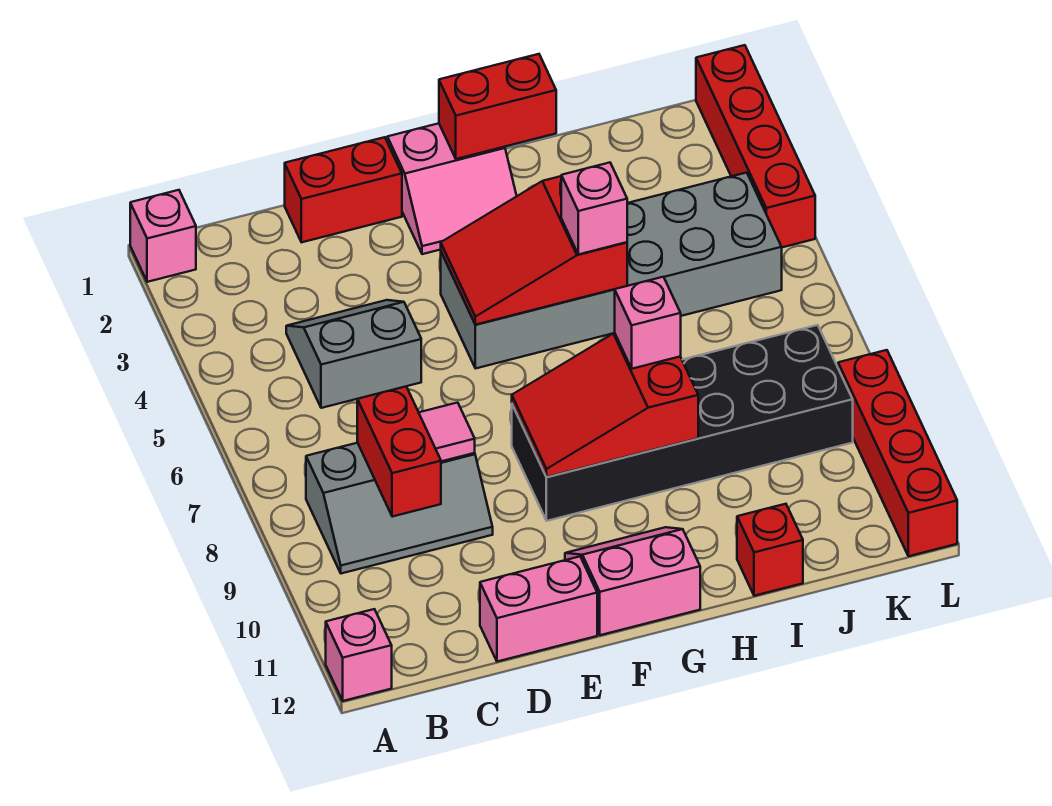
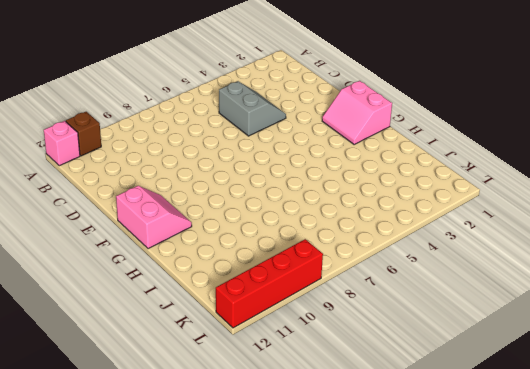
brown 1x1 brick [66,112,101,156] -> none
none -> pink 1x1 brick [130,190,196,282]
none -> grey 2x3 slope [306,443,493,574]
none -> red 1x2 brick [285,137,402,242]

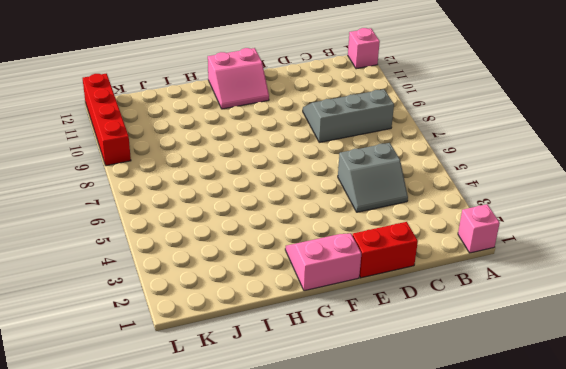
none -> pink 1x2 brick [480,557,597,662]
none -> grey 2x6 brick [441,173,782,368]
none -> black 2x6 brick [512,325,853,521]

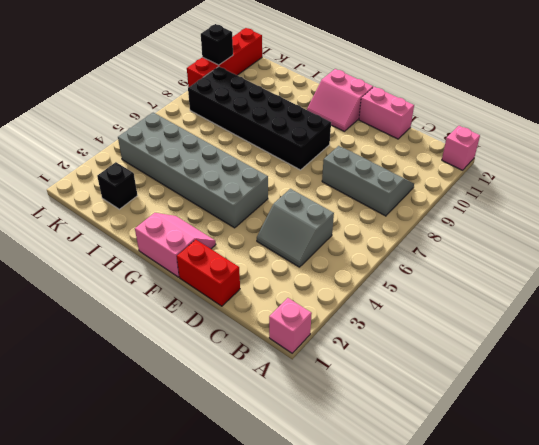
black 1x1 brick [97,162,138,209] -> none
black 1x1 brick [201,24,233,65] -> none
none -> red 1x1 brick [737,504,803,596]
none -> red 1x4 brick [696,45,815,247]
none -> red 1x2 brick [357,386,441,517]

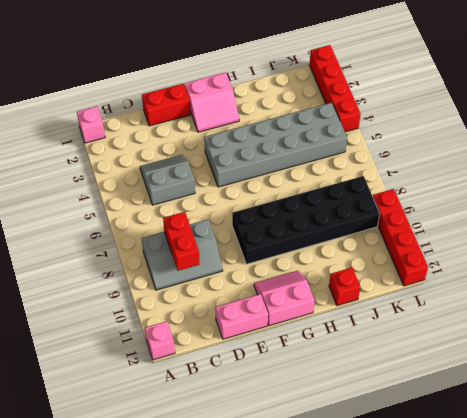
none -> pink 1x1 tile [419,403,475,461]
none -> red 2x3 slope [441,176,627,325]
none -> red 2x3 slope [512,333,698,477]

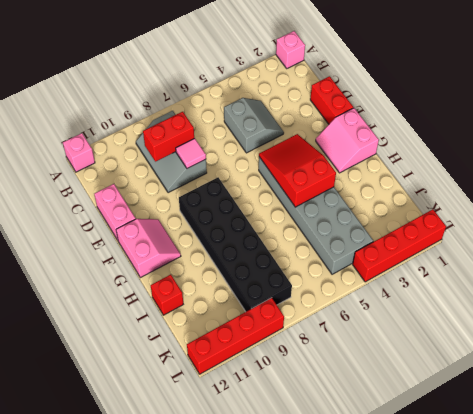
none -> red 2x3 slope [512,333,698,477]
none -> red 1x2 brick [439,54,556,159]
none -> pink 1x1 brick [561,163,627,254]

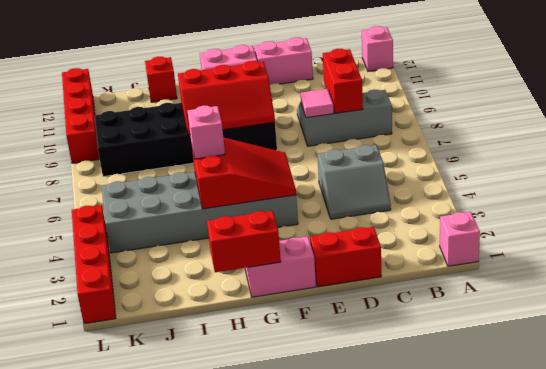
red 2x3 slope [178,61,275,135] -> red 2x3 slope turned to [512,333,698,477]
none -> pink 1x1 brick [615,277,681,369]

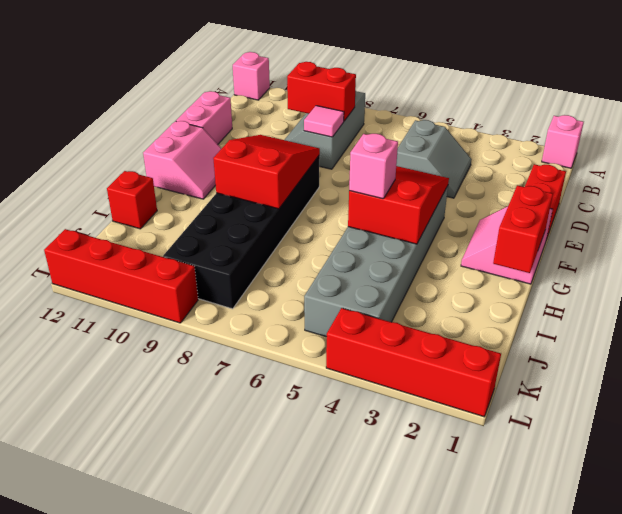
none -> pink 1x1 brick [615,277,681,369]

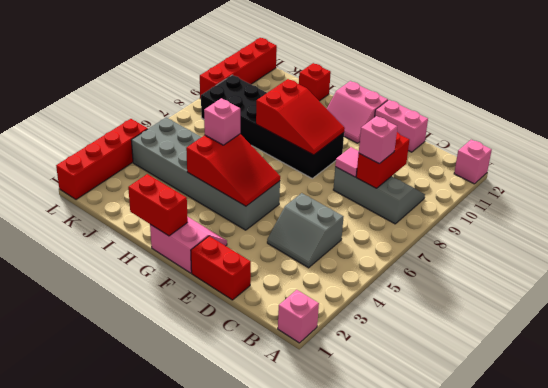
pink 1x1 brick [359,116,397,163] -> pink 1x1 brick moved to [615,277,681,369]

